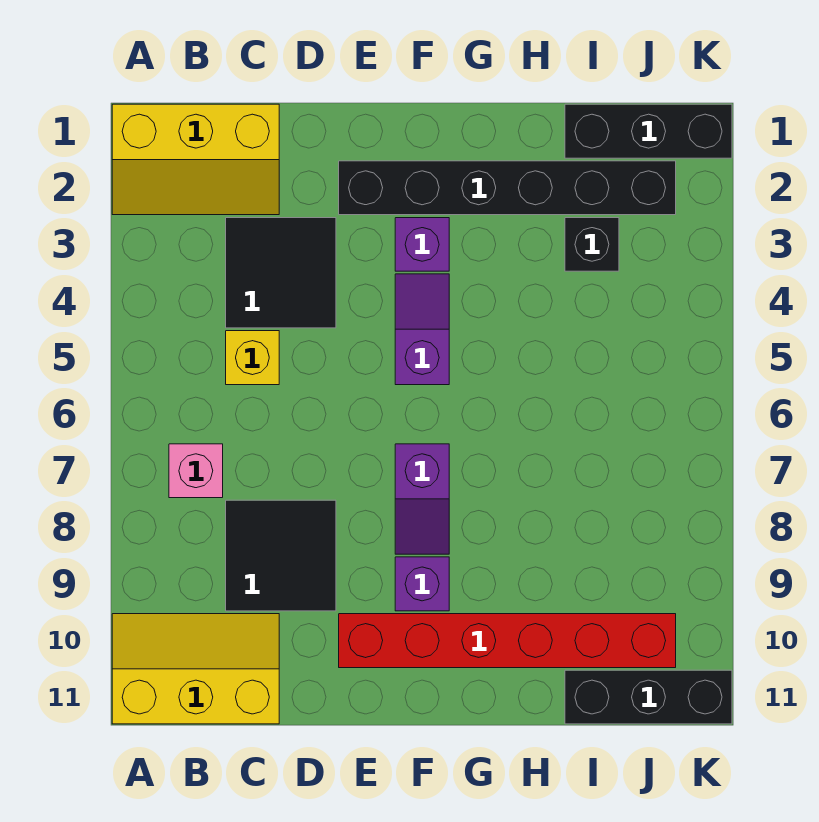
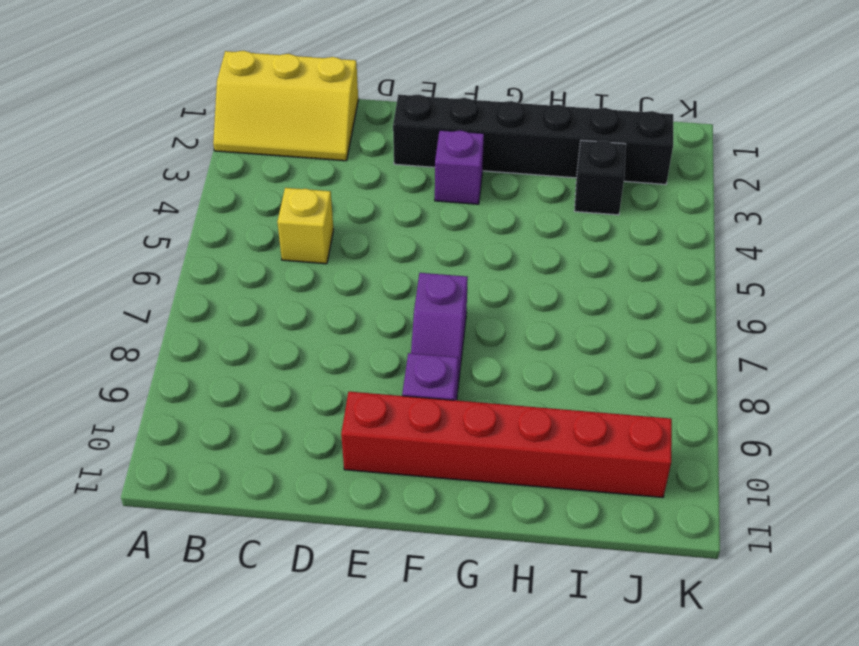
none -> yellow 2x3 slope [112,614,279,724]
none -> pink 1x1 brick [169,444,223,498]
none -> black 2x2 tile [226,218,336,328]

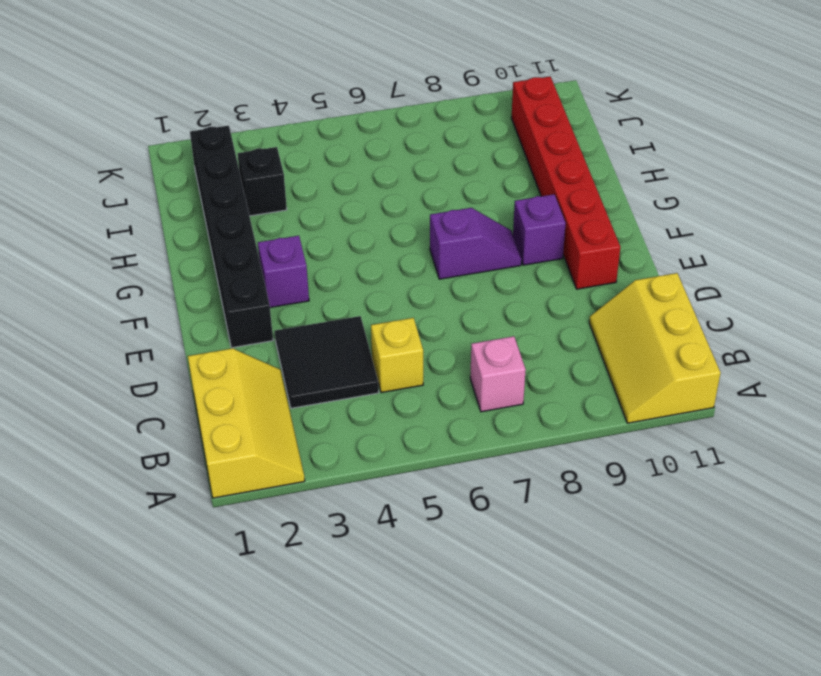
none -> black 2x2 tile [226,500,336,611]
none -> purple 1x2 slope [395,274,449,385]
none -> black 1x3 brick [565,104,732,158]

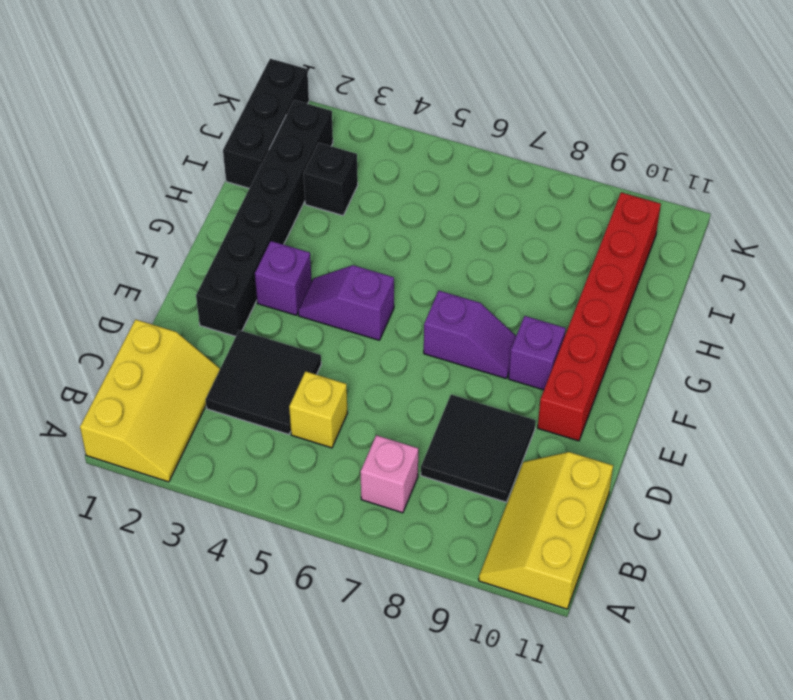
none -> black 1x3 brick [565,670,732,724]

